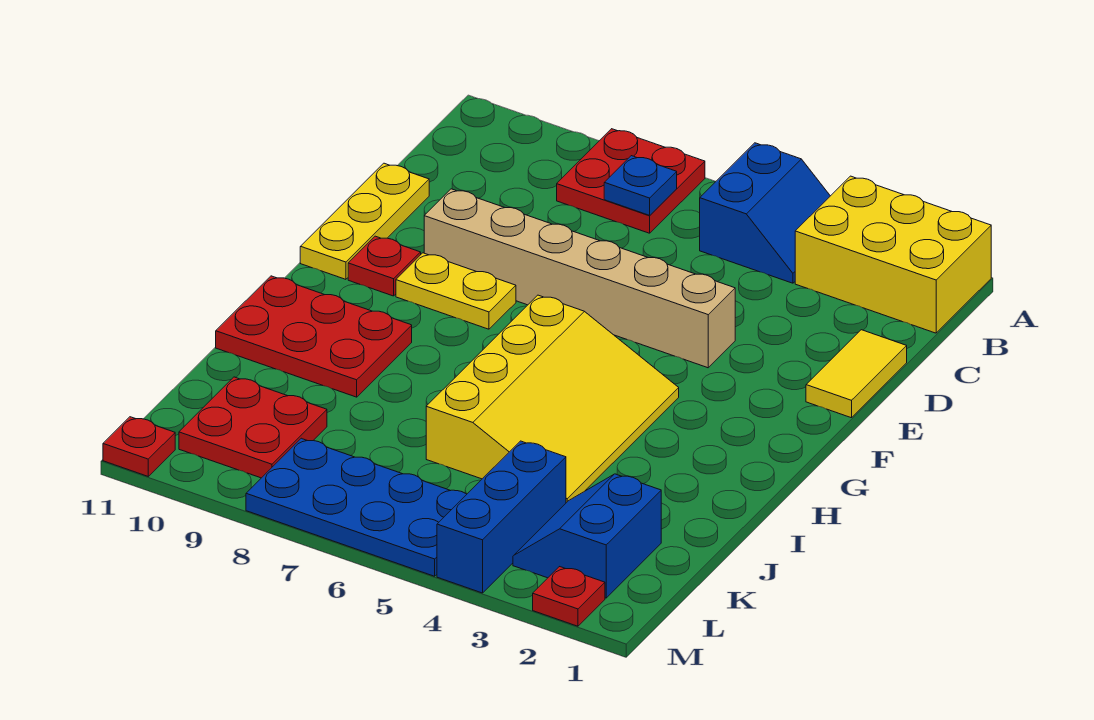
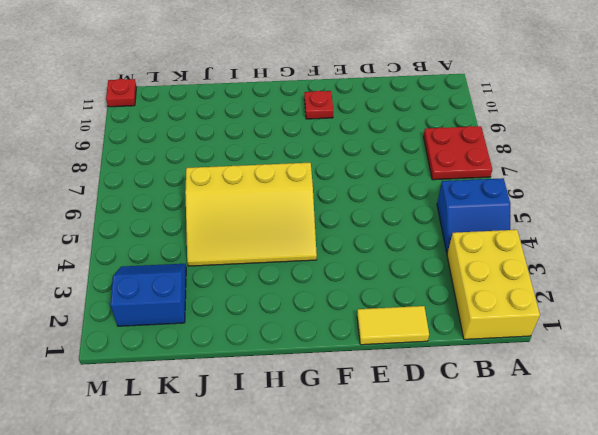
none -> yellow 1x3 plate [300,163,429,279]
none -> tan 1x6 brick [424,189,735,368]
none -> yellow 1x2 plate [396,253,516,329]

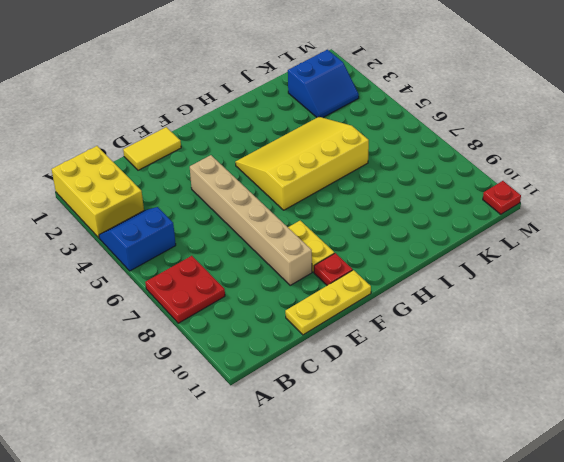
none -> red 2x3 plate [216,276,412,397]
none -> blue 1x3 brick [437,441,566,593]
none -> red 2x2 plate [179,377,327,478]

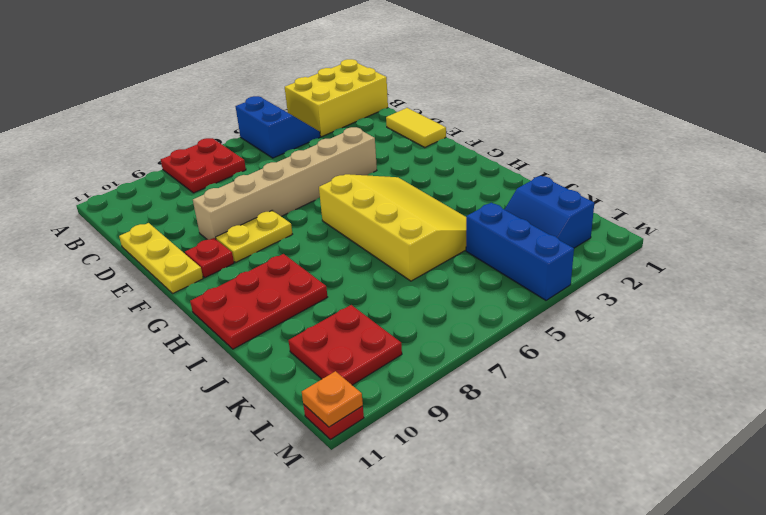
orange 1x1 plate [302,371,363,427] -> none
none -> blue 2x4 plate [246,438,467,576]
none -> red 1x1 plate [533,567,605,626]
none -> blue 1x1 plate [604,156,677,215]

